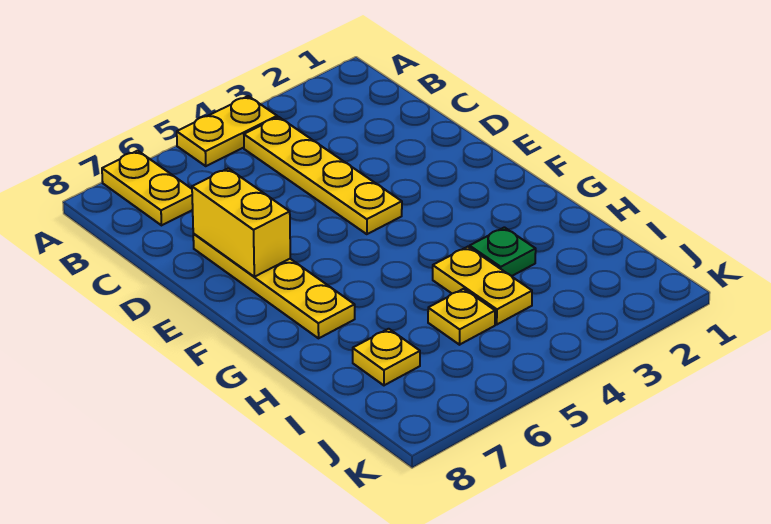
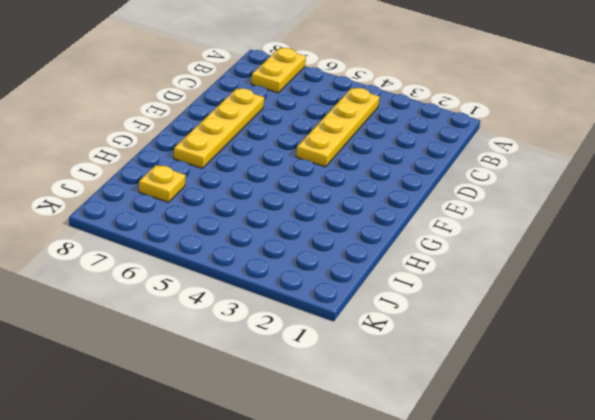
none -> yellow 1x2 plate [177,96,277,166]
none -> green 1x1 plate [470,227,536,276]

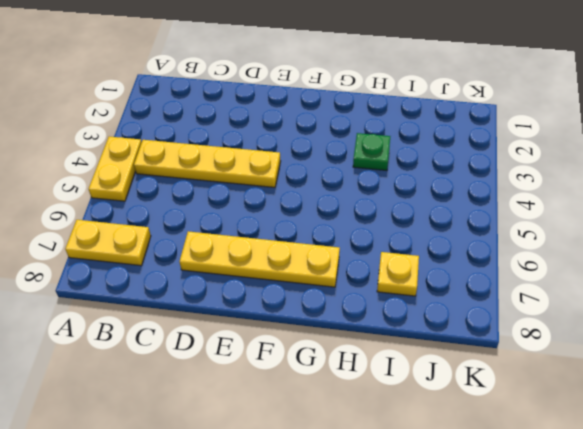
none -> yellow 1x2 plate [433,247,532,324]
none -> yellow 1x1 plate [428,289,495,345]

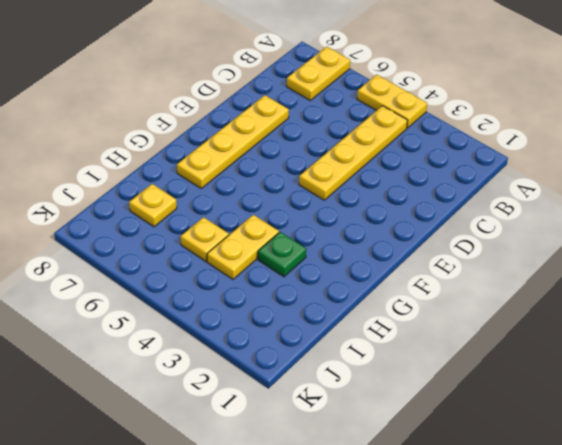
none -> yellow 1x2 brick [192,168,290,277]

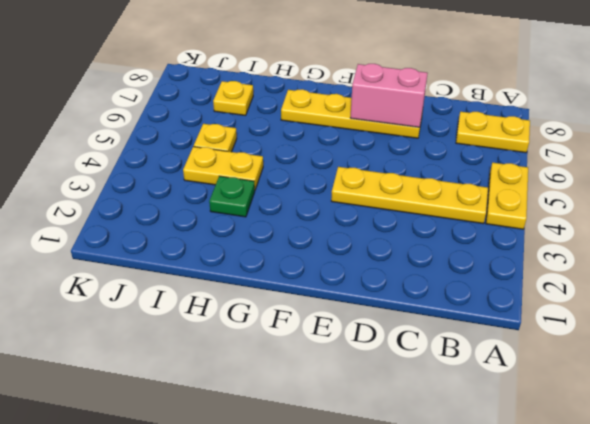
pink 1x2 brick [350,64,428,127] -> yellow 1x2 brick [192,168,290,277]

